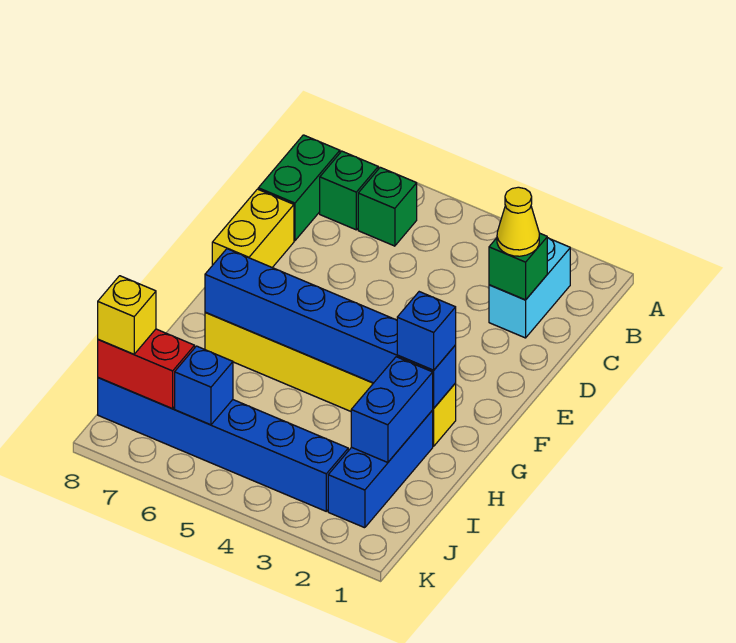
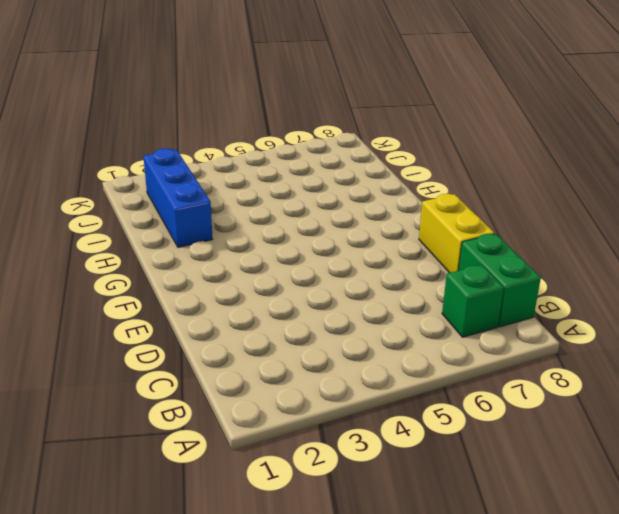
none -> cyan 1x2 brick [489,238,570,338]
none -> green 1x1 brick [358,167,417,246]
none -> yellow 1x6 brick [205,312,456,446]

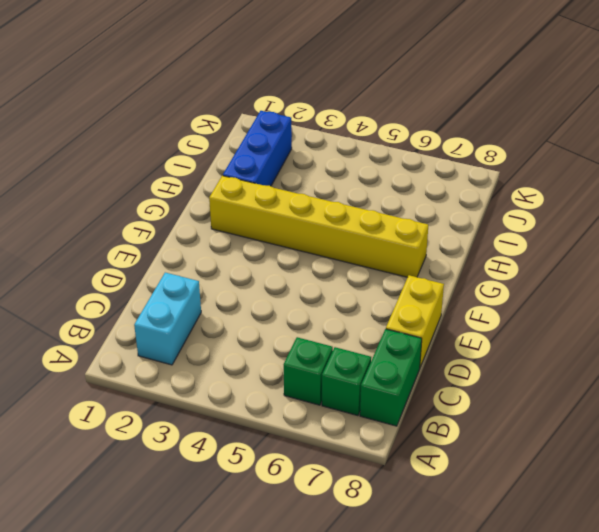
none -> blue 1x6 brick [98,378,348,511]
none -> green 1x1 brick [489,233,547,300]
none -> blue 1x6 brick [205,249,456,408]

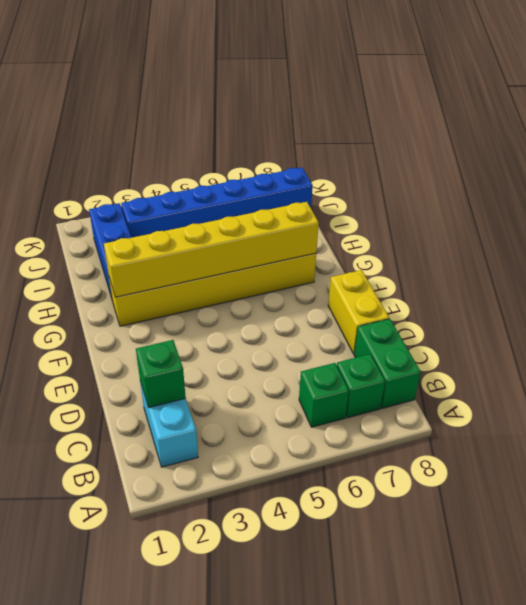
yellow 1x6 brick [104,202,319,297] -> blue 1x6 brick [205,249,456,408]
none -> blue 1x2 brick [351,357,433,463]
none -> blue 1x1 brick [175,346,233,425]
none -> red 1x2 brick [98,329,195,409]

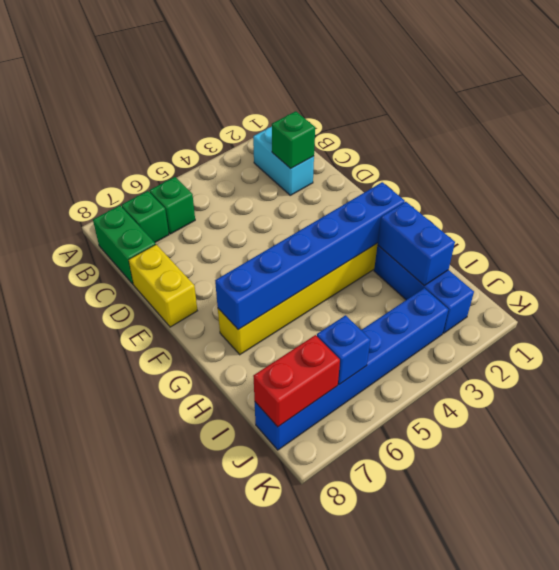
none -> yellow 1x1 cone [497,187,539,256]
none -> blue 1x1 brick [397,292,456,370]
none -> yellow 1x1 brick [98,276,156,354]

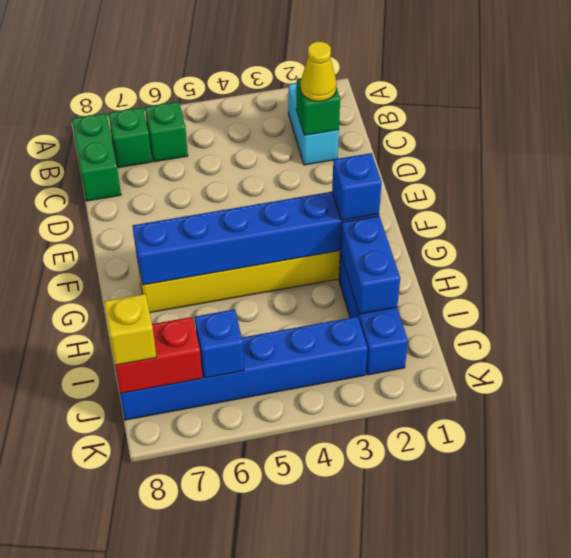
none -> yellow 1x2 brick [212,189,294,267]

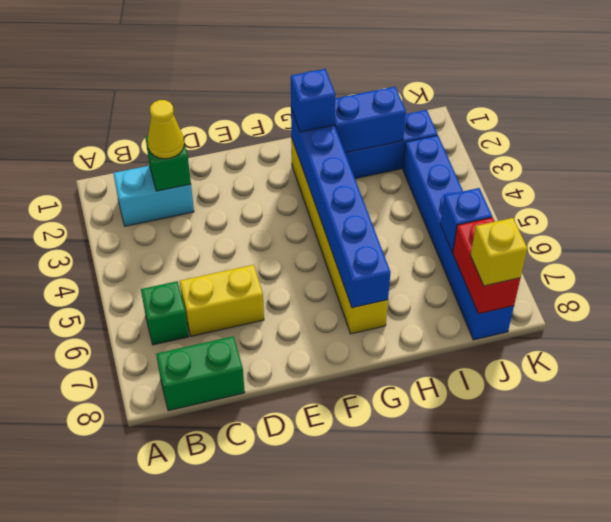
yellow 1x2 brick [180,265,264,336] -> yellow 1x2 brick moved to [212,189,294,267]
none -> green 1x1 brick [320,151,378,230]

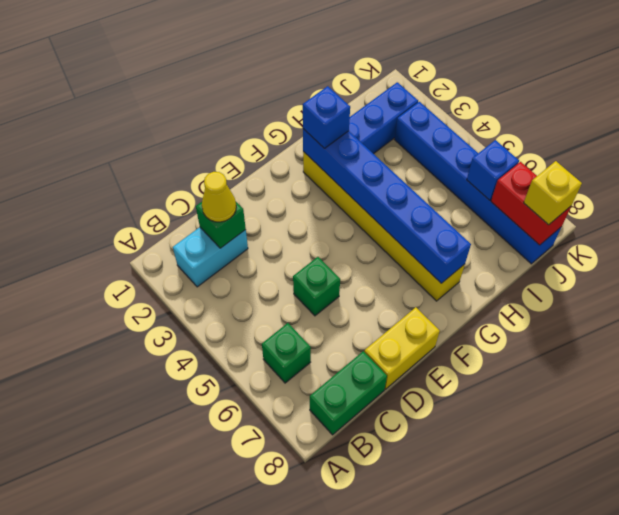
green 1x1 brick [293,257,340,316] -> green 1x1 brick moved to [320,151,378,230]
none -> blue 1x2 brick [351,357,433,463]

